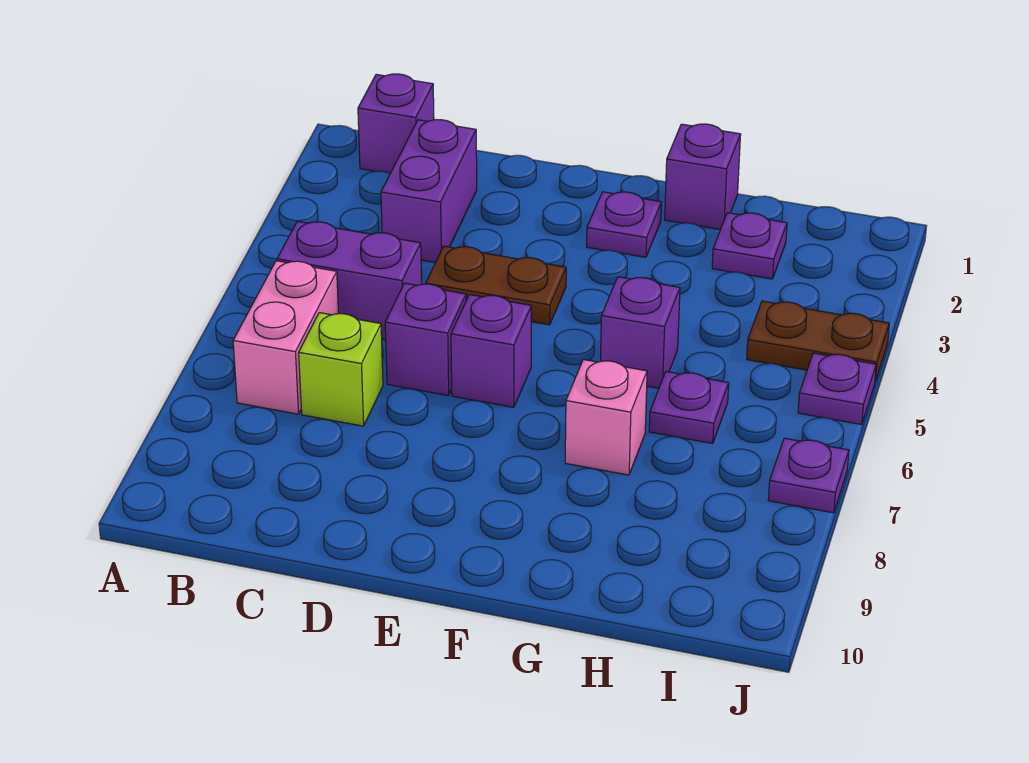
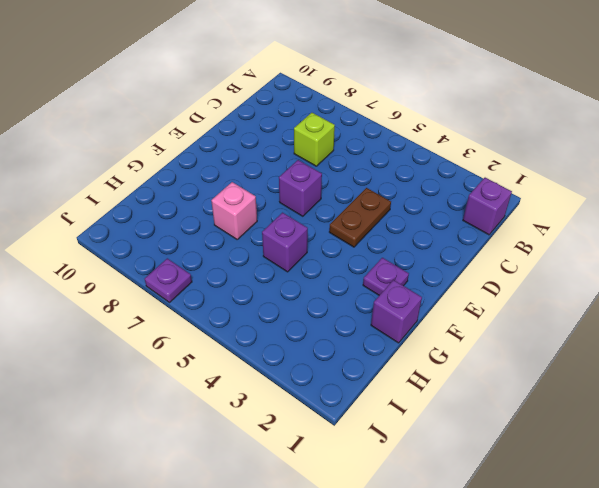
none -> purple 1x2 brick [277,221,422,339]
none -> pink 1x2 brick [233,261,339,414]
none -> purple 1x2 brick [381,120,477,262]

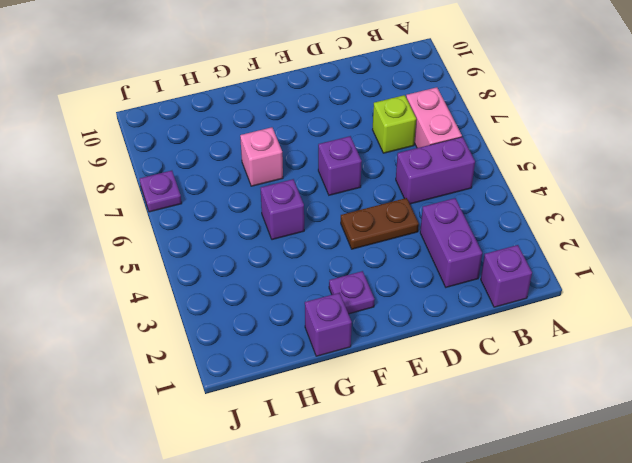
none -> purple 1x1 brick [385,283,466,396]
none -> purple 1x1 plate [712,213,787,279]
none -> purple 1x1 plate [649,372,729,444]

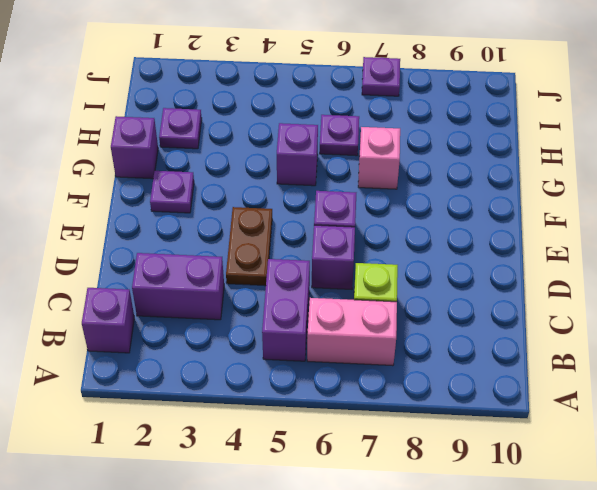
none -> brown 1x2 plate [747,301,889,381]
none -> purple 1x1 plate [798,353,876,425]

